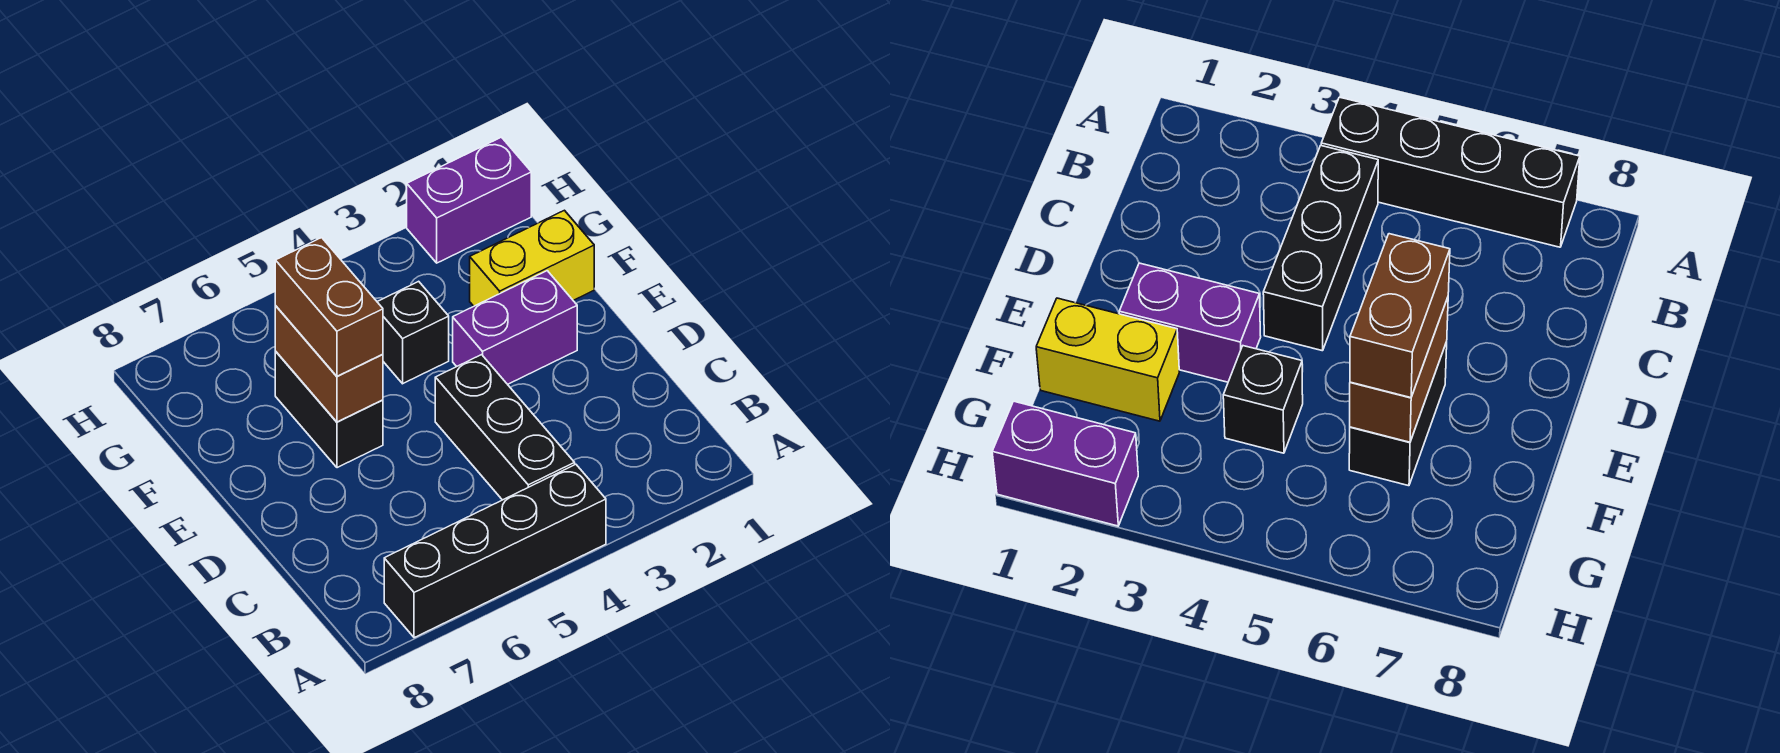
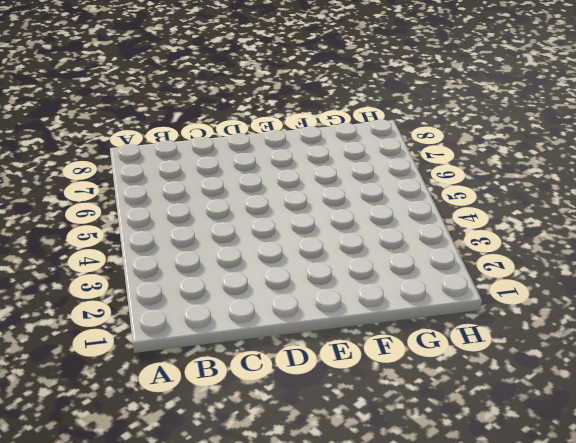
none -> black 1x4 brick [384,464,606,638]
none -> black 1x3 brick [435,355,575,500]

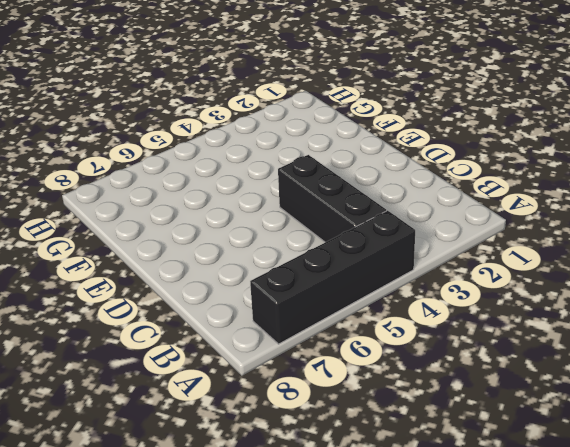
none -> purple 1x2 brick [453,271,577,384]
none -> black 1x2 brick [275,352,383,468]

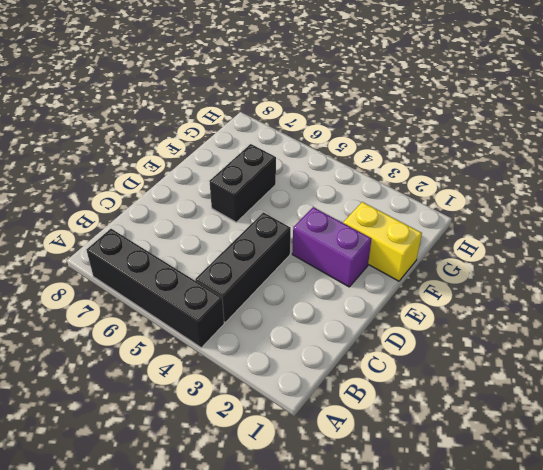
none -> black 1x1 brick [377,281,449,384]
none -> purple 1x2 brick [407,137,531,263]

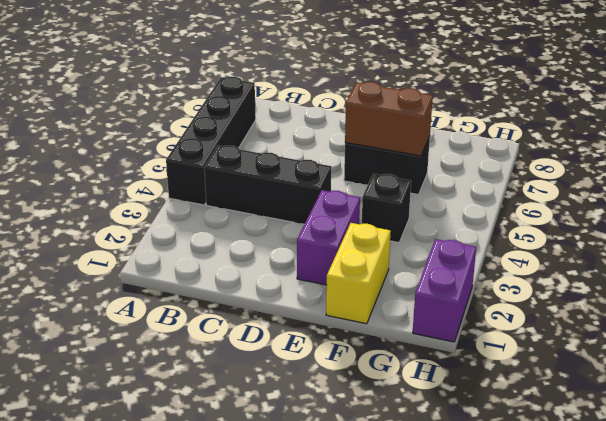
none -> brown 1x2 brick [275,238,383,376]

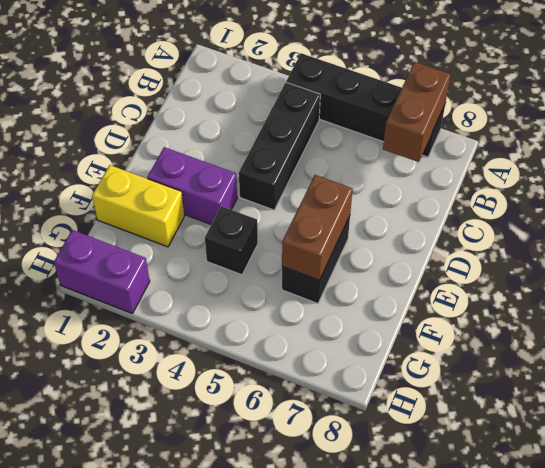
brown 1x2 brick [383,62,451,162] -> brown 1x2 brick moved to [275,238,383,376]

